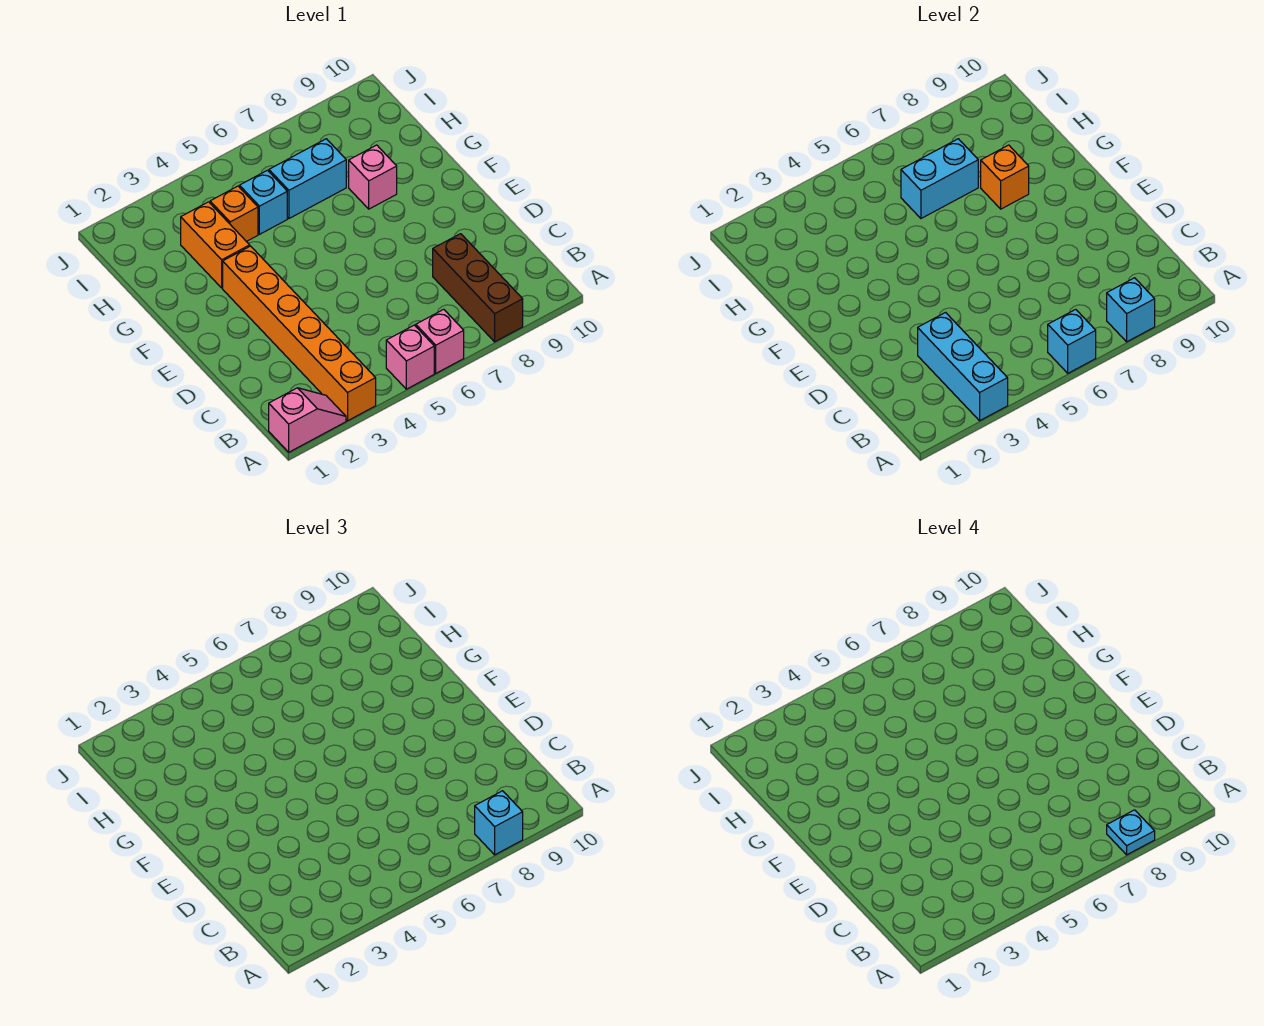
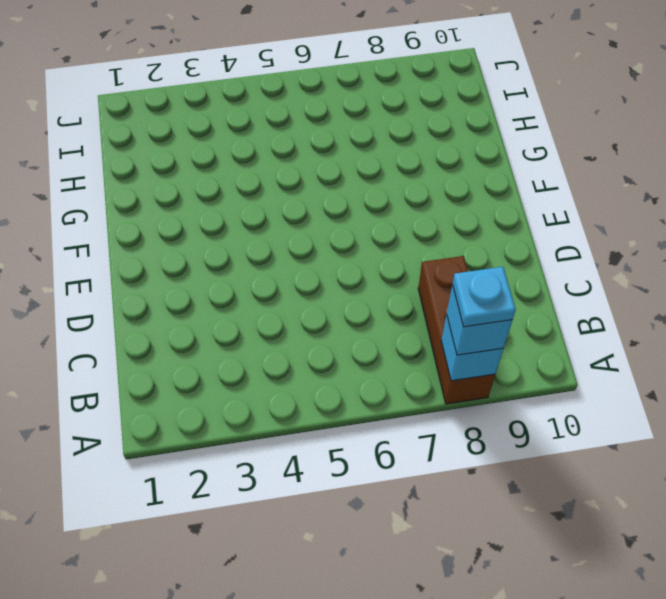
none -> pink 1x2 slope [269,388,346,452]
none -> orange 1x6 brick [223,246,376,421]
none -> pink 1x1 brick [386,325,434,389]

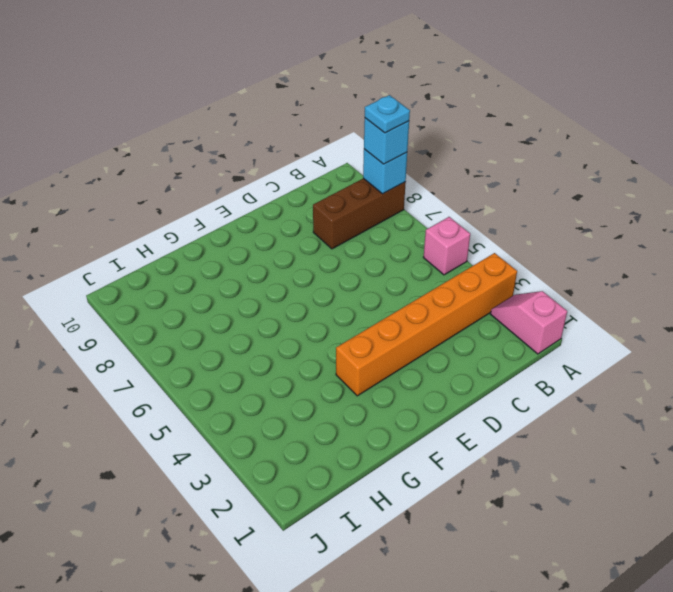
none -> pink 1x1 brick [416,309,464,373]
none -> orange 1x2 brick [181,202,250,288]
none -> pink 1x1 brick [349,145,397,209]

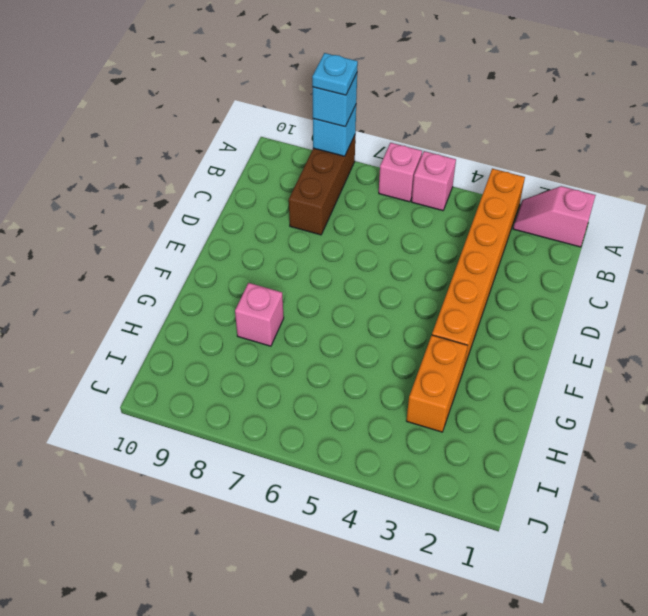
none -> orange 1x1 brick [210,186,258,242]
none -> cyan 1x1 brick [239,170,287,234]
none -> cyan 1x2 brick [269,139,346,218]

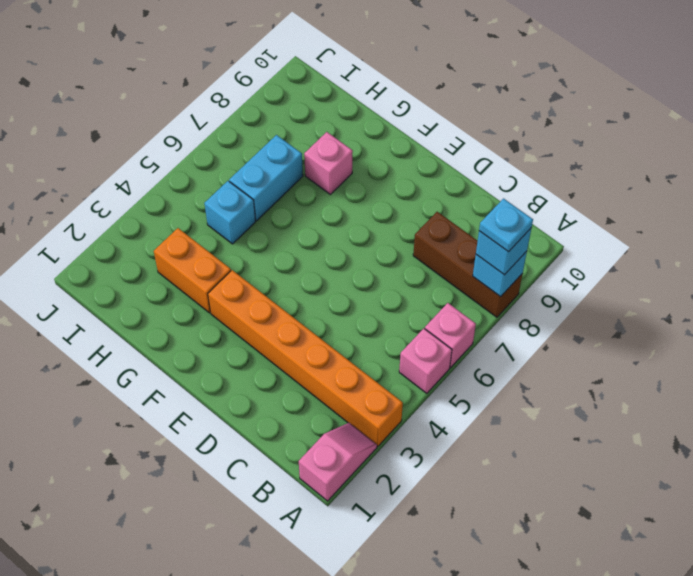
none -> orange 1x1 brick [210,186,258,242]
none -> cyan 1x3 brick [918,313,1008,421]
none -> cyan 1x1 brick [1048,309,1096,373]

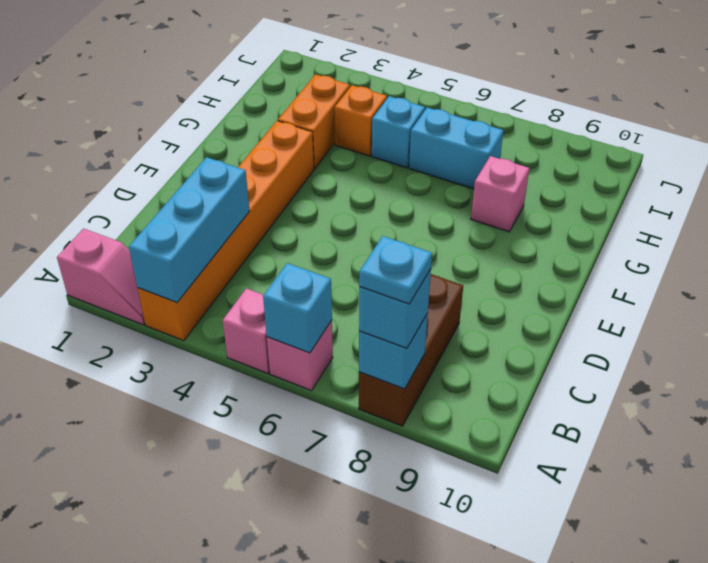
none -> orange 1x1 brick [981,145,1029,209]
none -> cyan 1x2 brick [901,139,978,218]

